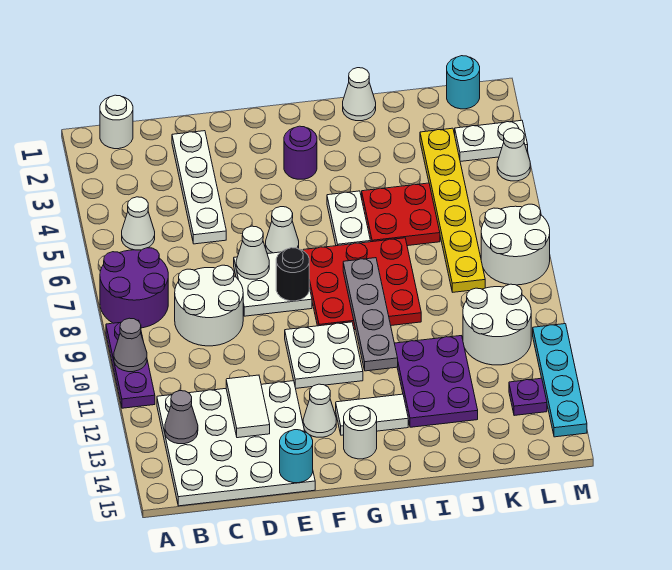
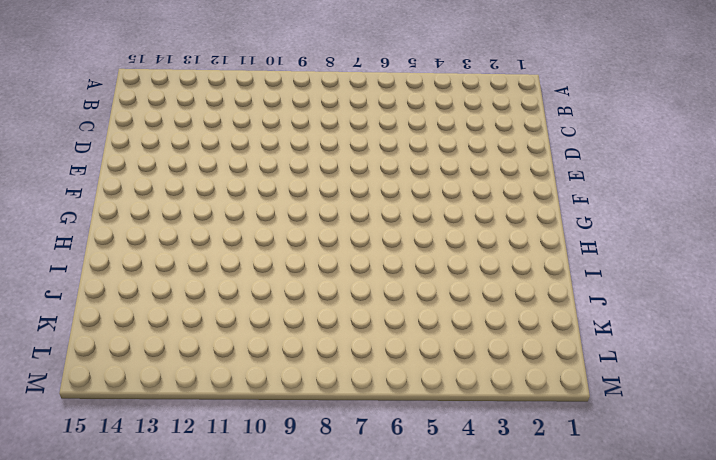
none -> purple 2x2 round brick [100,248,168,328]
none -> purple 1x3 plate [106,320,155,408]
none -> white 1x1 round brick [100,95,133,149]
none -> white 1x1 cone [122,197,155,250]

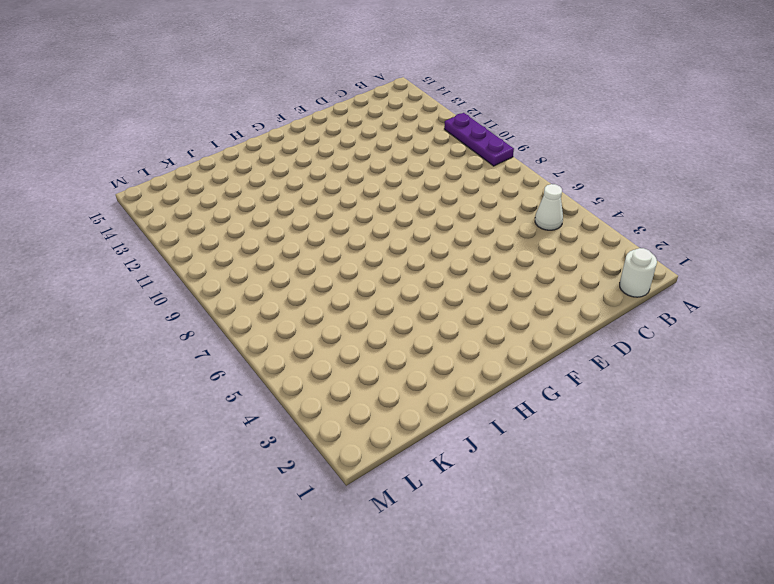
none -> purple 2x2 round brick [100,248,168,328]
none -> white 4x4 plate [157,381,315,506]
none -> white 2x2 round brick [175,265,243,346]
none -> white 1x4 plate [172,131,226,244]

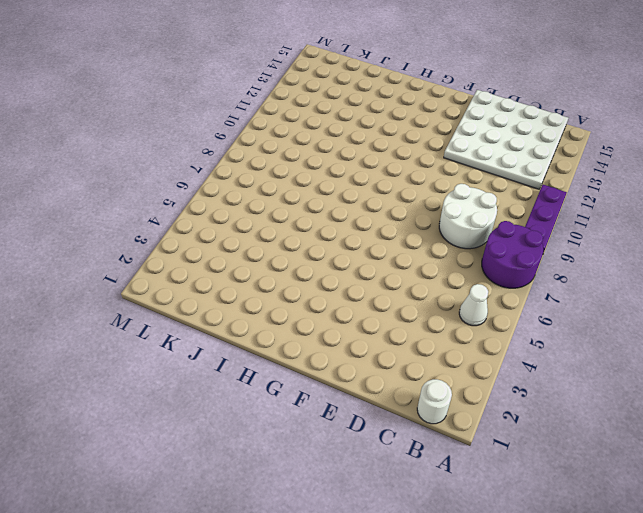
none -> white 1x4 plate [172,131,226,244]
none -> white 2x2 plate [234,252,312,316]
none -> white 1x1 cone [266,207,299,253]
none -> white 2x2 plate [285,322,363,388]

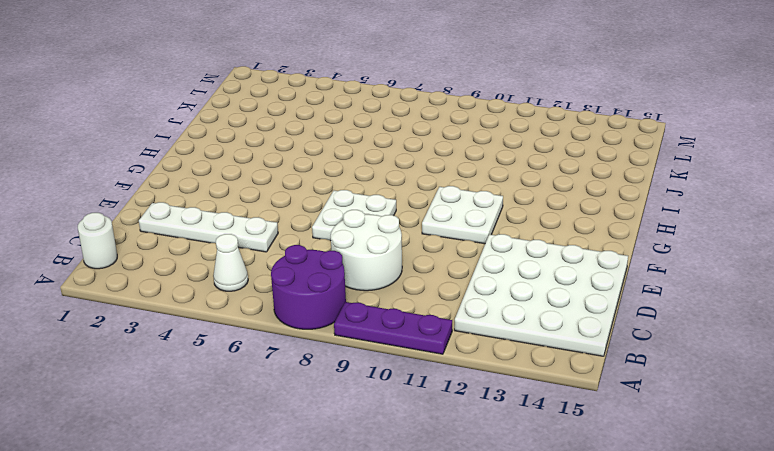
none -> white 1x1 cone [266,207,299,253]
none -> white 1x1 cone [303,384,336,437]
none -> purple 1x1 round brick [284,126,317,179]
none -> red 3x3 plate [303,238,421,330]

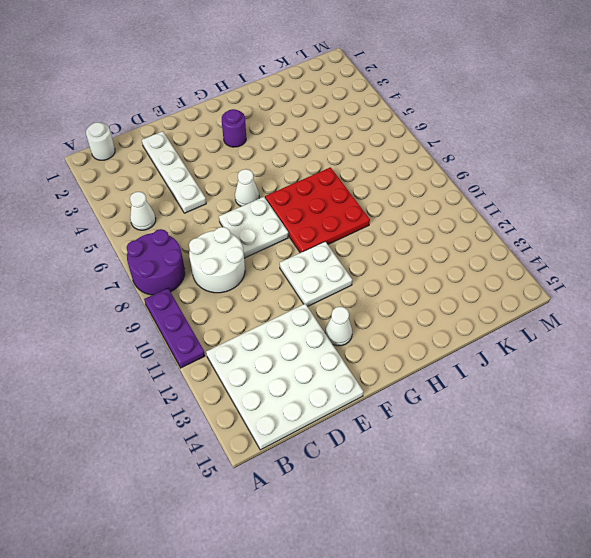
none -> white 1x2 tile [336,394,408,435]
none -> white 1x1 round brick [344,406,377,459]
none -> white 1x2 plate [327,191,371,246]
none -> white 1x1 cone [343,68,376,121]

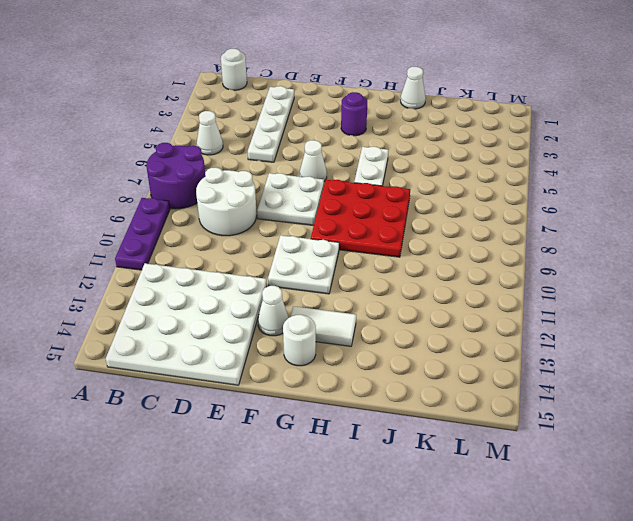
none -> red 2x2 plate [362,183,440,246]
none -> purple 2x3 plate [394,336,478,427]
none -> yellow 1x6 plate [420,128,485,292]
none -> white 2x2 round brick [463,284,531,365]

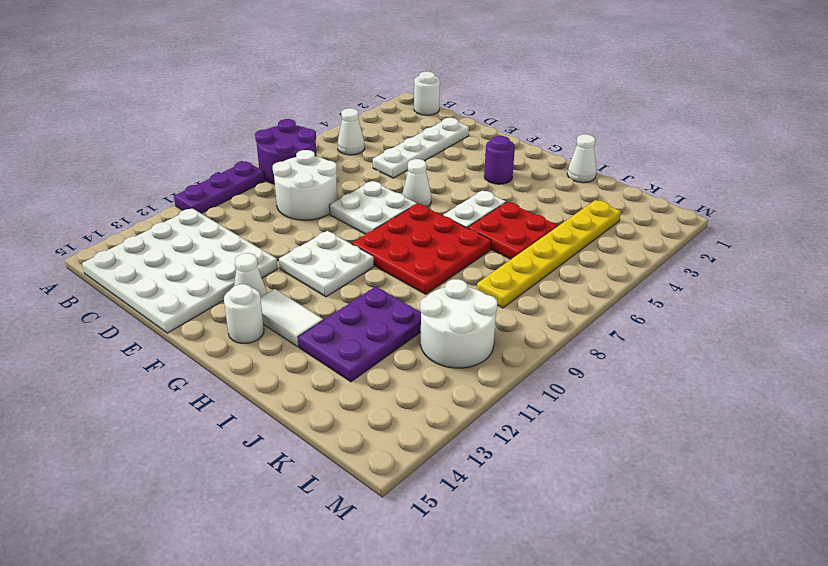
none -> cyan 1x1 round brick [447,56,480,109]
none -> white 1x2 plate [455,120,528,161]
none -> white 2x2 round brick [481,204,550,285]
none -> purple 1x1 plate [509,378,547,416]

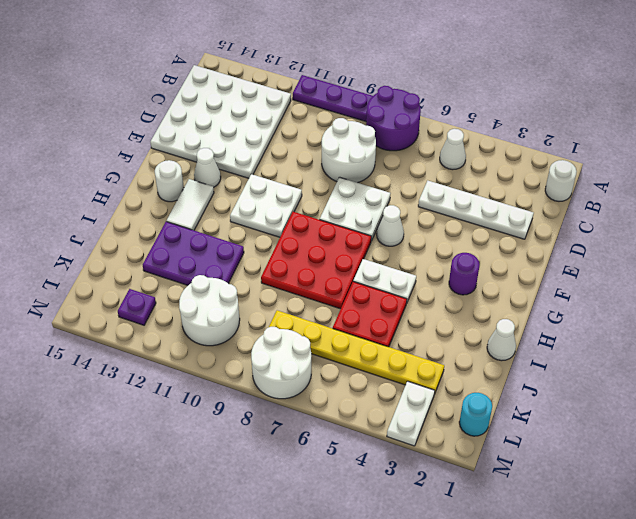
none -> white 1x1 cone [497,128,530,181]
none -> cyan 1x4 plate [533,324,587,437]
none -> grey 1x1 cone [114,318,147,372]
none -> grey 1x1 cone [165,391,198,444]

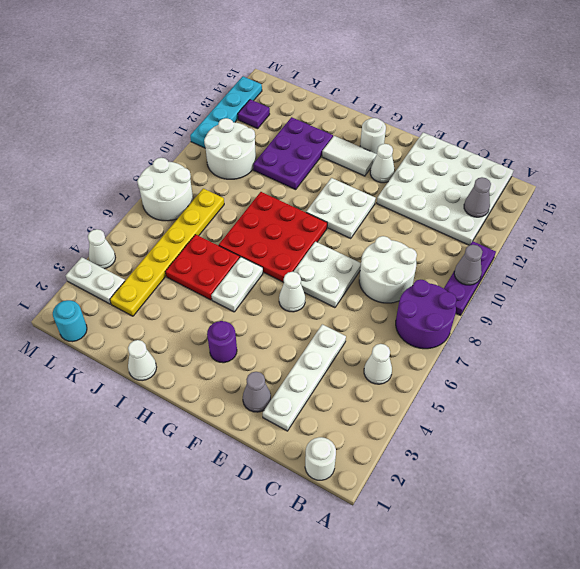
grey 1x1 cone [243,372,271,412] -> none
none -> white 1x2 tile [226,375,270,438]
none -> white 1x1 cone [236,226,269,279]
none -> cyan 1x1 round brick [280,430,313,483]
none -> black 1x1 round brick [276,248,309,301]

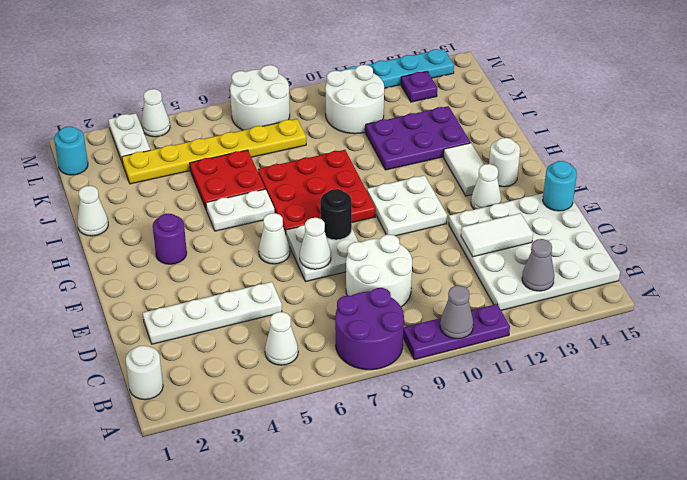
none -> grey 1x4 plate [343,258,398,371]

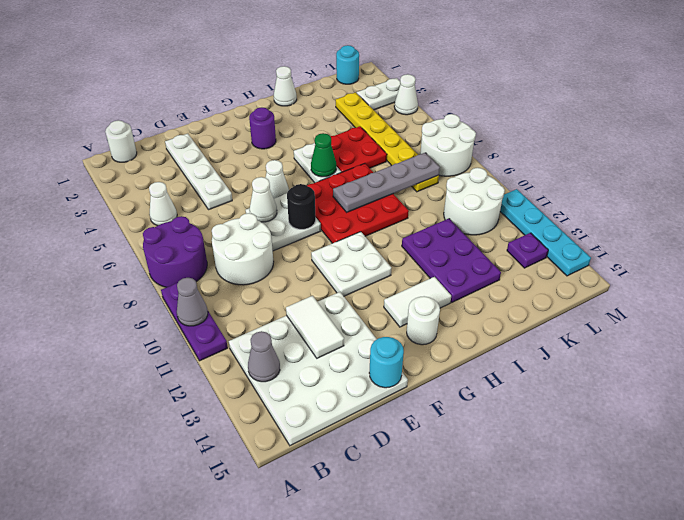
green 1x1 cone [311,133,336,177] -> none
grey 1x4 plate [333,153,440,212] -> grey 1x4 plate turned to [343,258,398,371]
none -> white 1x1 cone [303,384,336,437]

